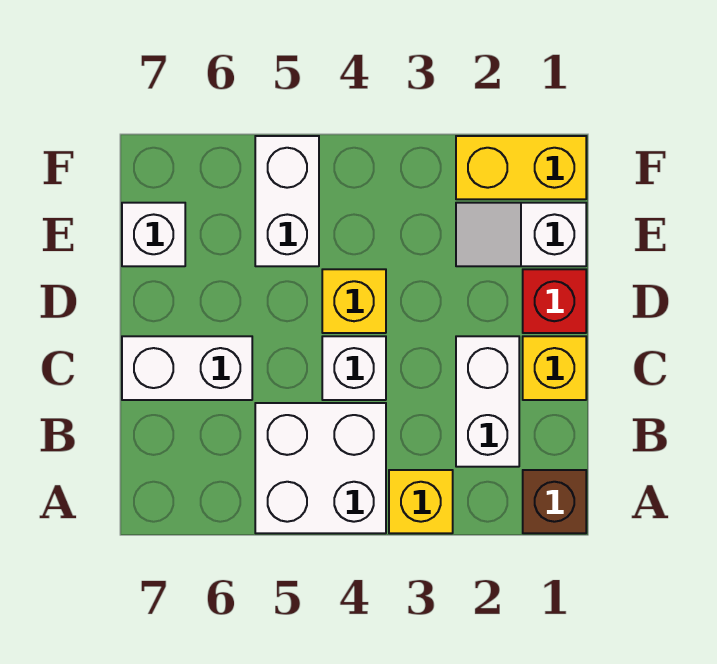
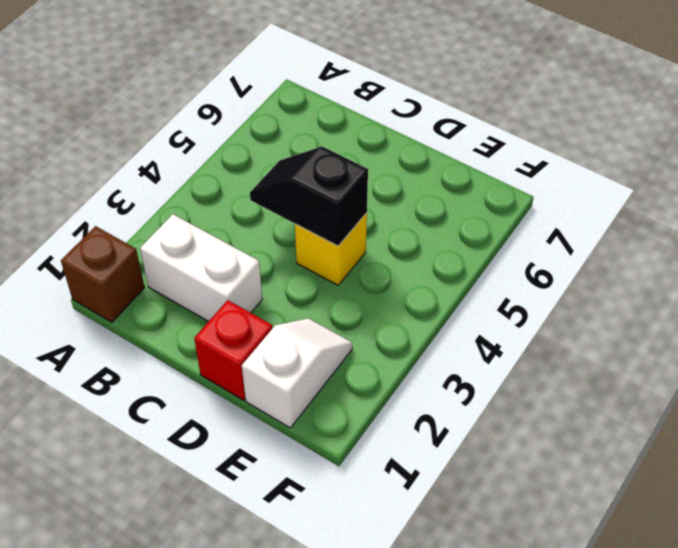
black 1x2 slope [250,147,368,246] -> none
none -> yellow 1x1 brick [389,470,453,533]
none -> white 2x2 brick [255,403,386,533]
none -> yellow 1x1 brick [523,336,586,400]

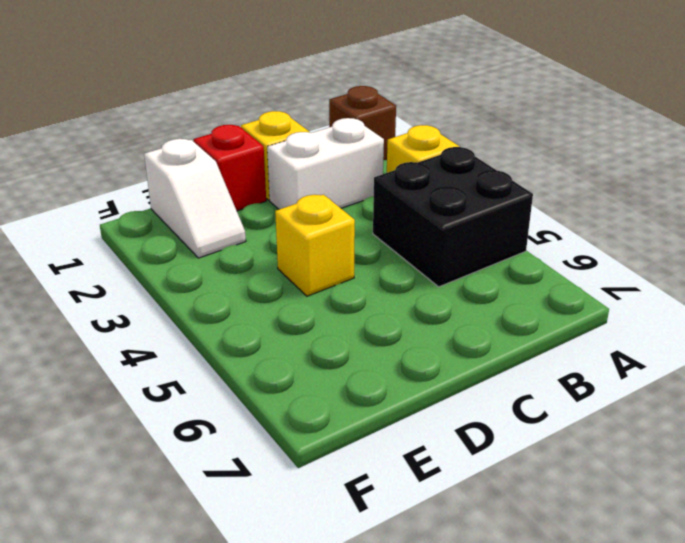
black 2x2 brick [373,147,533,287] -> white 2x2 brick [255,403,386,533]
none -> white 1x1 brick [322,336,386,400]
none -> white 1x2 brick [122,336,252,400]
none -> white 1x2 brick [255,136,319,266]

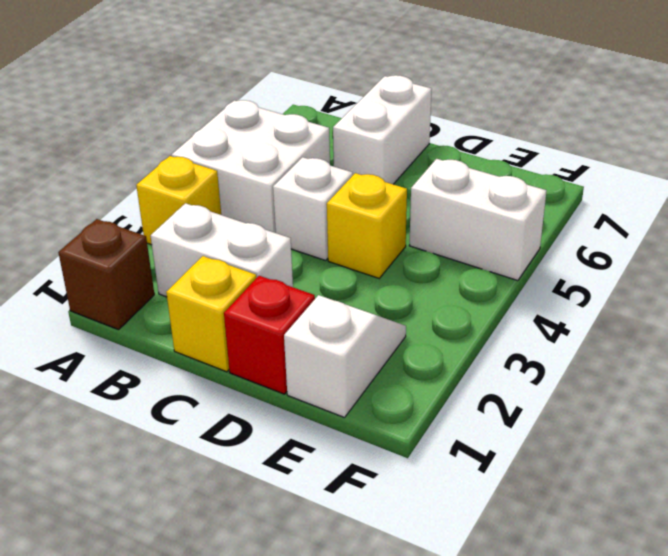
none -> white 1x1 brick [122,203,185,266]
none -> yellow 1x2 brick [456,136,586,199]

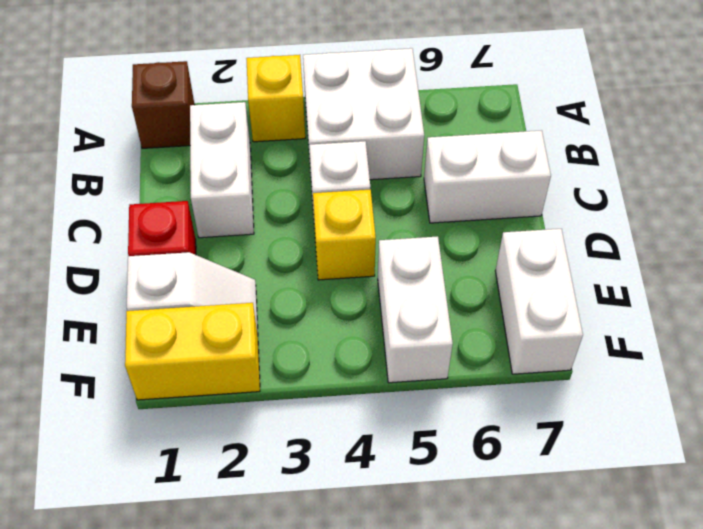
white 1x2 brick [495,229,583,374] -> white 1x1 brick [122,203,185,266]
none -> yellow 1x1 brick [523,336,586,400]

